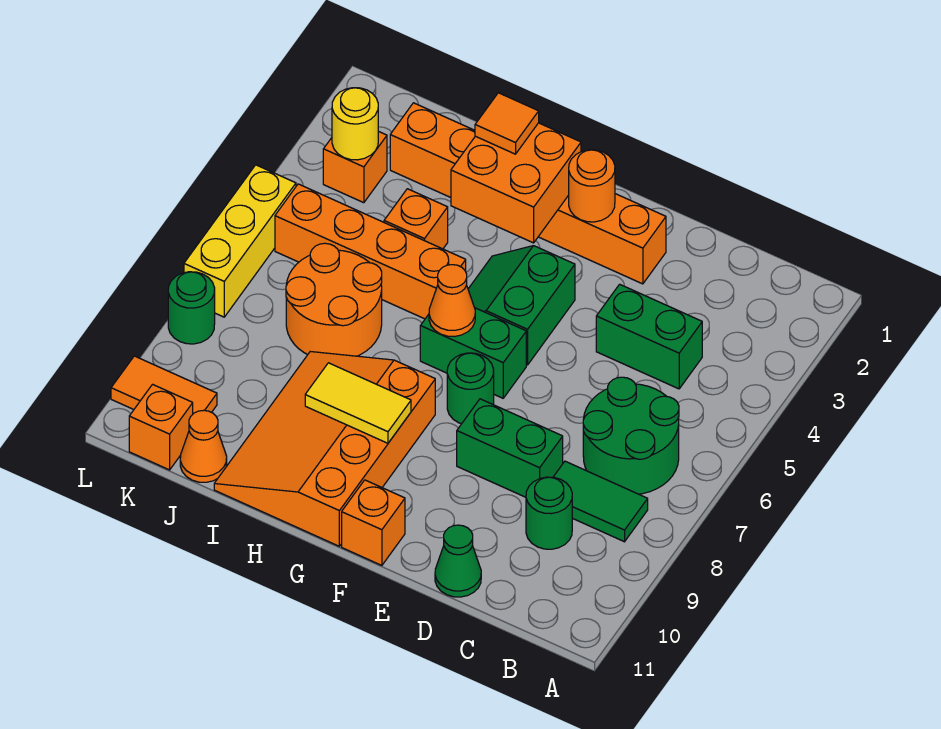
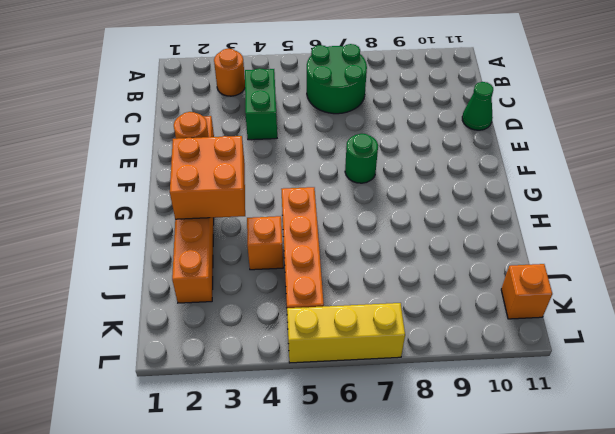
orange 1x1 round brick [214,49,245,96] -> none
none -> green 1x2 tile [554,461,648,542]
none -> green 1x1 round brick [526,477,572,549]
none -> green 1x2 brick [457,399,563,497]

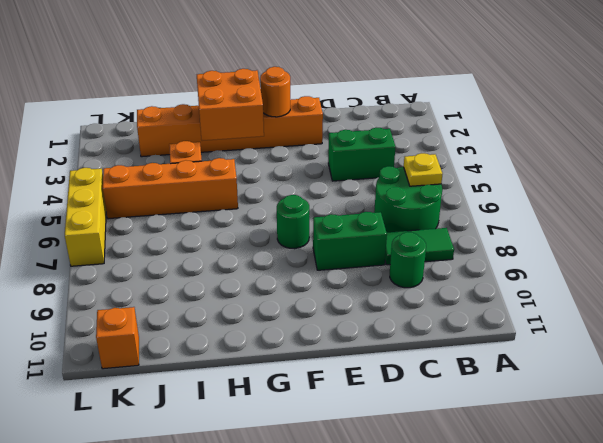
yellow 1x1 plate [404,153,442,186] -> none
none -> green 1x1 cone [435,525,481,597]
none -> green 2x2 slope [468,246,575,365]
none -> green 1x2 brick [420,308,526,398]

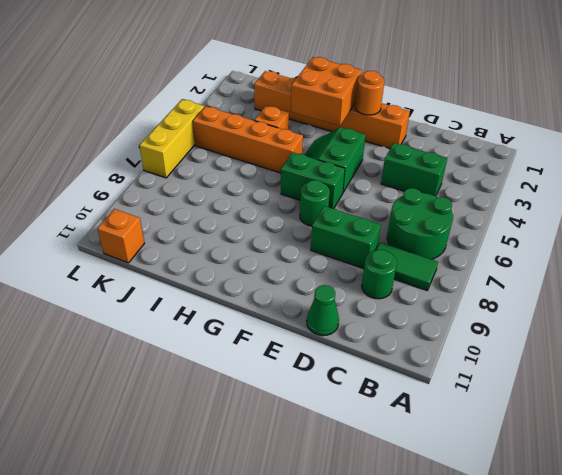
none -> orange 1x1 brick [342,480,405,565]
none -> orange 3x4 slope [214,352,435,546]
none -> orange 2x2 round brick [286,243,382,356]

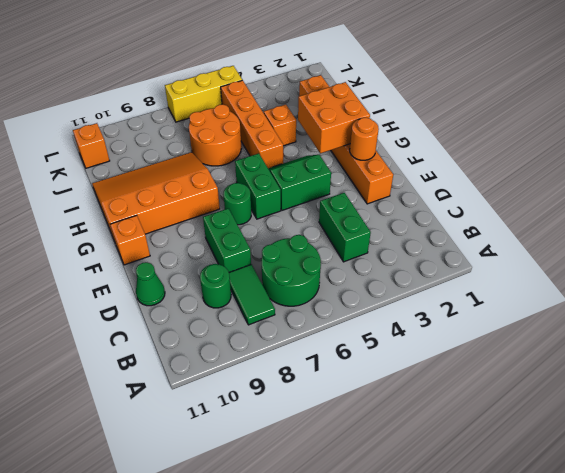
none -> orange 1x1 cone [180,410,227,482]
none -> orange 1x1 brick [323,131,387,203]
none -> orange 1x2 tile [111,356,217,414]

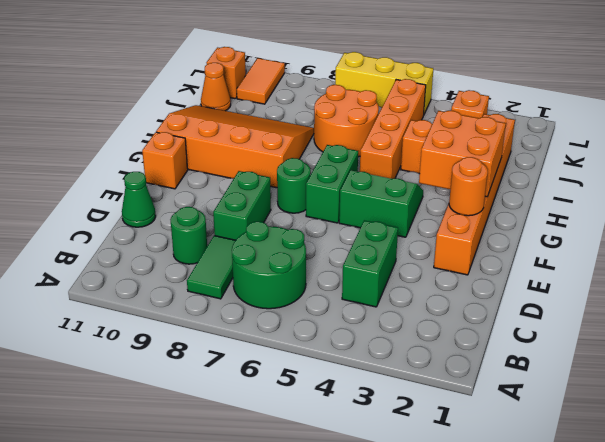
none -> green 1x1 round brick [168,272,215,344]
none -> orange 1x1 cone [429,265,475,337]
none -> yellow 1x2 tile [305,363,411,443]

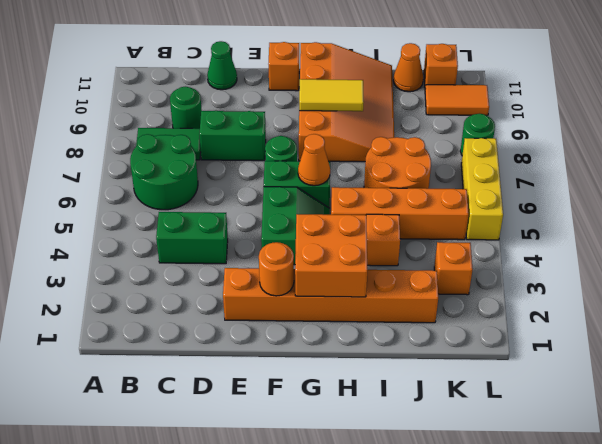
none -> yellow 1x1 round brick [332,88,378,160]
none -> orange 1x1 tile [475,93,539,154]

